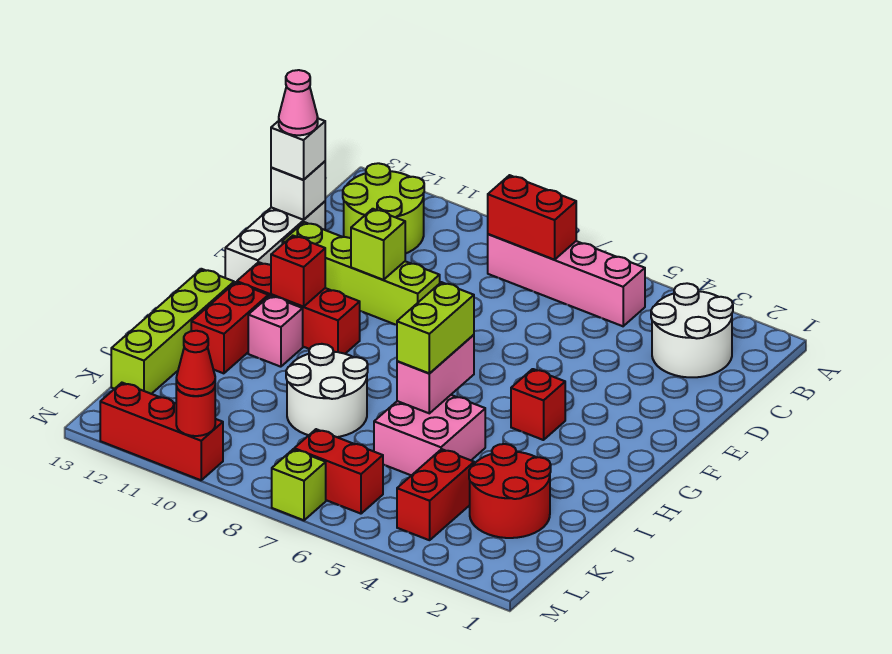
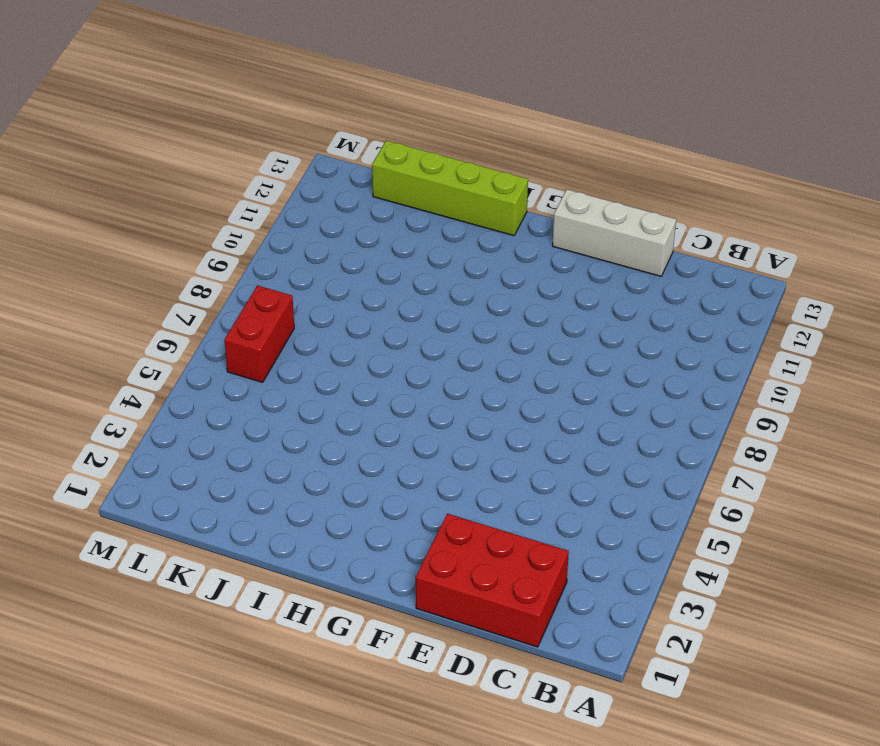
red 2x3 brick [416,514,569,647] -> white 2x2 round brick [651,283,733,377]
none -> pink 1x4 brick [488,234,645,326]
none -> lime 2x2 round brick [343,163,424,254]
none -> lime 1x4 brick [282,222,440,325]

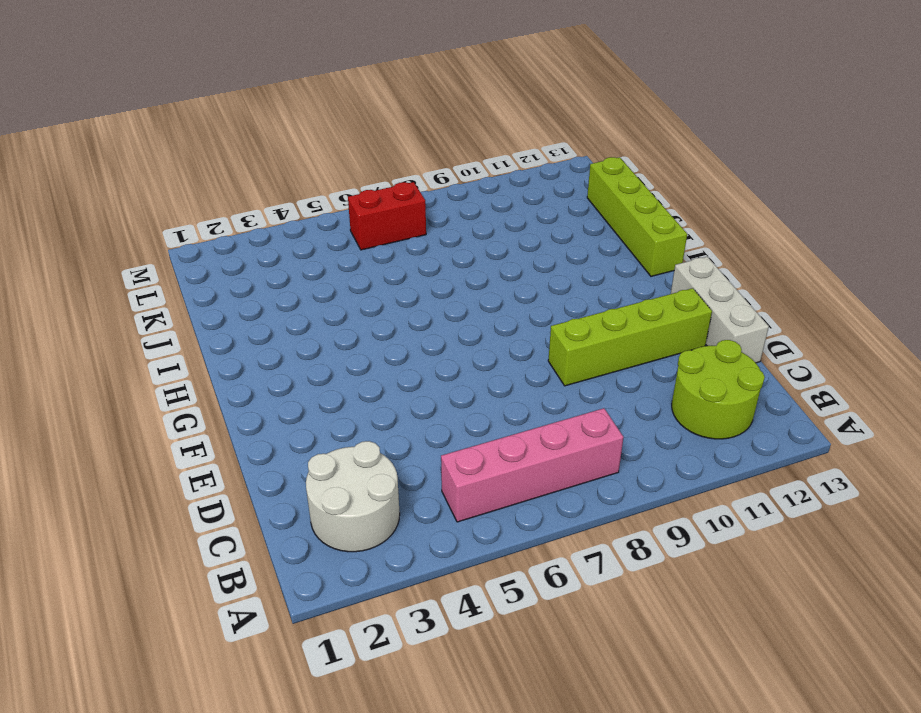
none -> red 1x1 brick [511,369,565,440]
none -> red 1x3 brick [237,262,360,354]
none -> pink 1x1 brick [248,296,303,367]

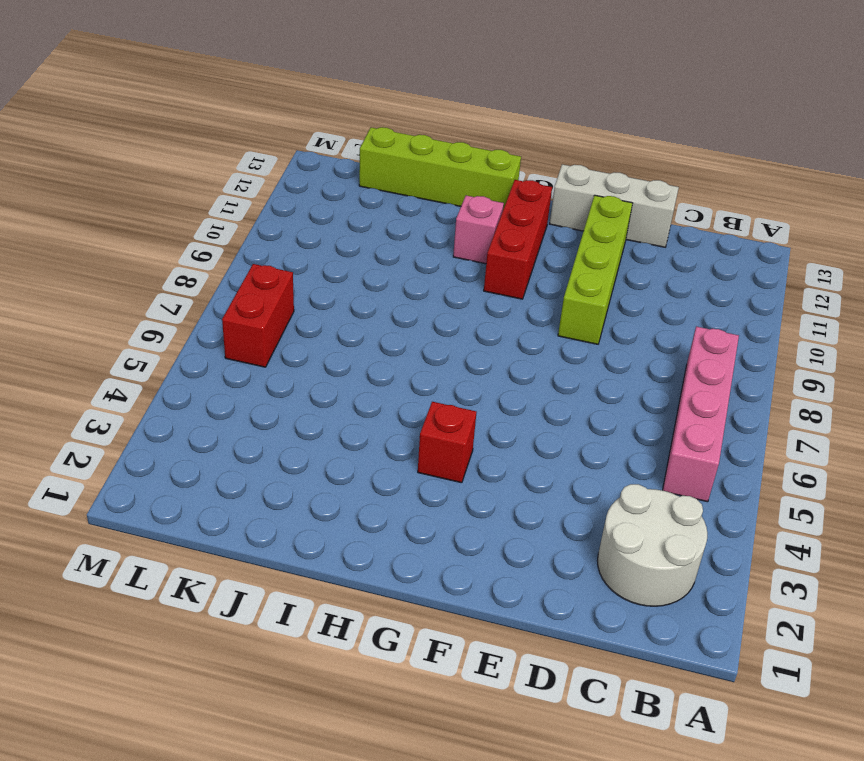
none -> lime 2x2 round brick [343,163,424,254]
none -> red 1x2 brick [191,282,268,373]
none -> pink 2x2 brick [374,395,485,475]

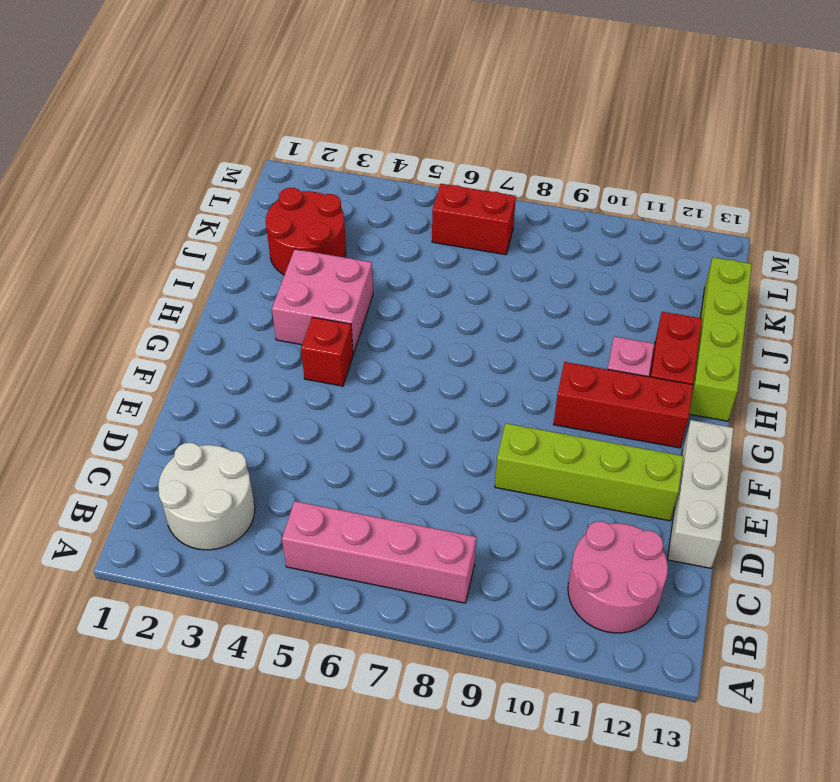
pink 2x2 round brick [568,521,668,633] -> lime 2x2 round brick [343,163,424,254]
pink 2x2 brick [272,249,373,354] -> pink 2x2 brick moved to [374,395,485,475]
none -> white 2x2 round brick [286,344,368,437]
none -> red 1x2 brick [397,449,474,540]
none -> lime 1x1 brick [272,449,326,520]

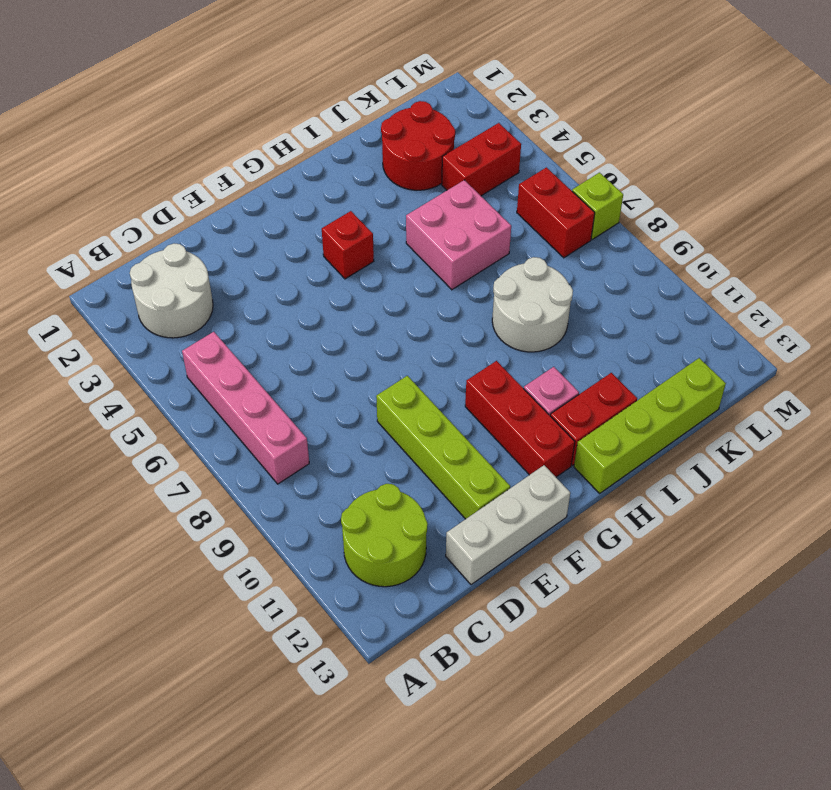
none -> red 1x3 brick [100,383,223,480]
none -> red 1x2 brick [488,175,576,260]
none -> white 1x1 brick [271,161,325,220]

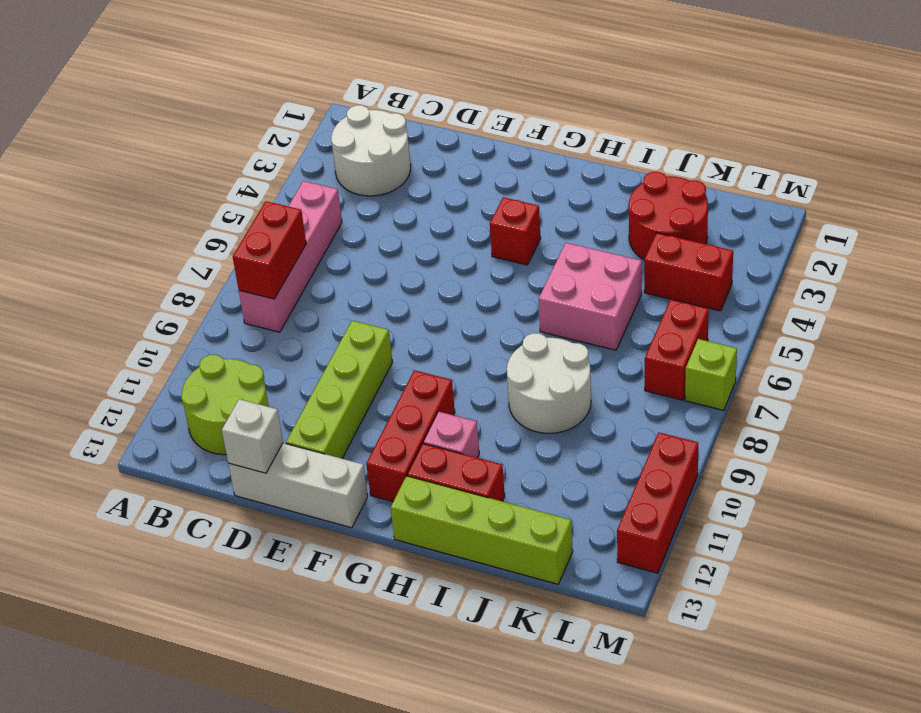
none -> lime 1x1 brick [351,209,405,280]
none -> red 1x1 brick [271,236,325,307]
none -> pink 1x2 brick [397,335,474,413]

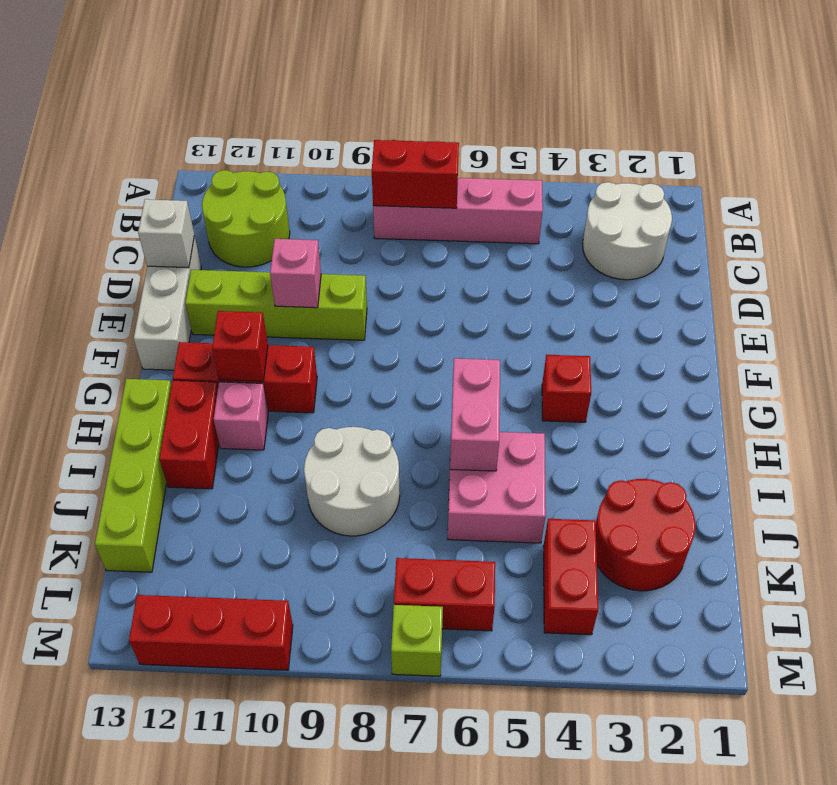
pink 1x1 brick [270,239,321,308] -> lime 1x1 brick [351,209,405,280]
none -> red 1x1 round brick [176,386,215,436]
none -> white 1x1 brick [271,119,325,180]
none -> lime 1x2 brick [397,282,474,373]

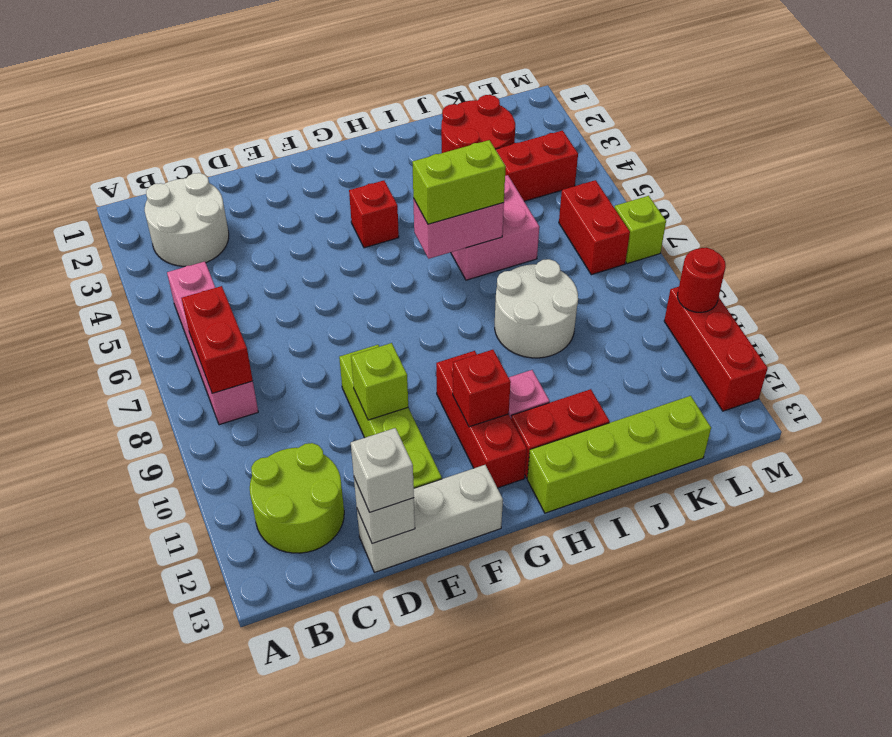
none -> red 1x1 cone [176,331,215,396]
none -> pink 1x1 cone [279,70,318,135]

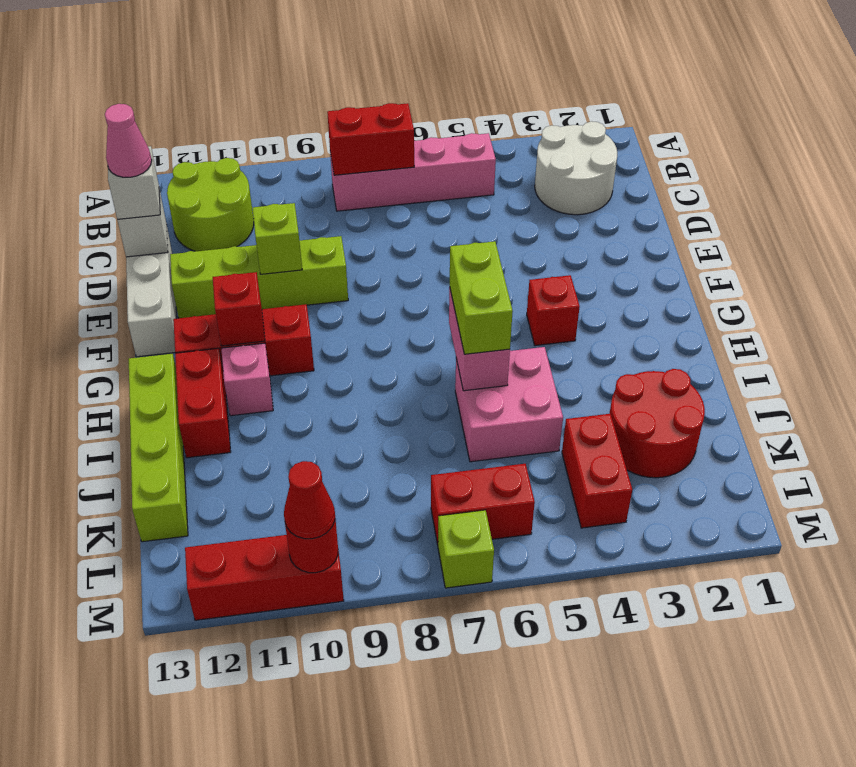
none -> white 2x2 round brick [286,344,368,437]

